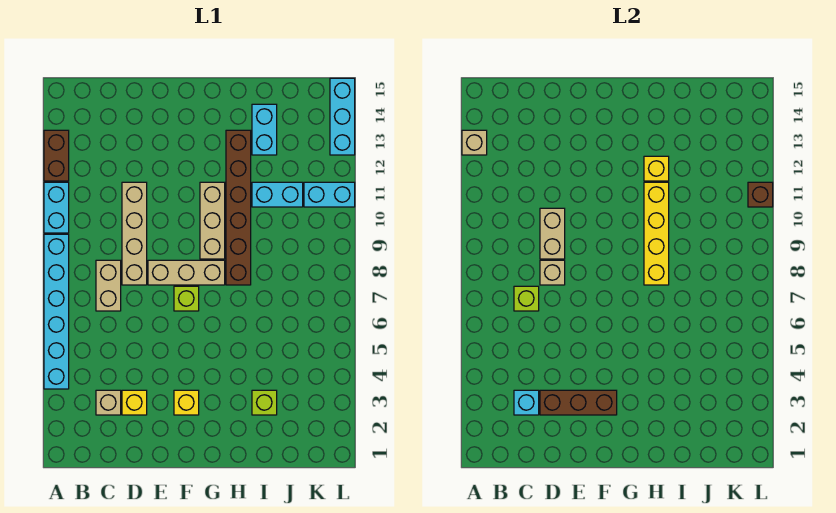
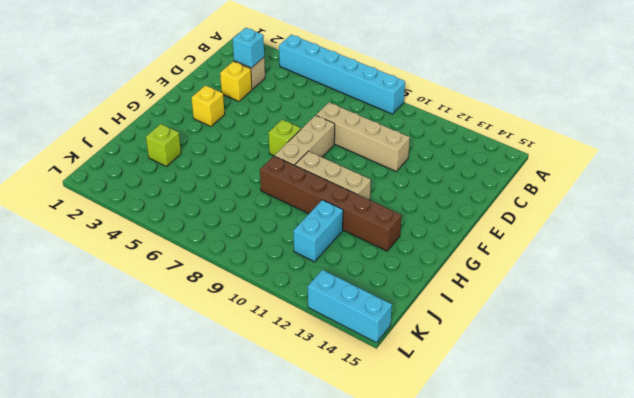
none -> cyan 1x2 brick [44,182,69,233]
none -> brown 1x2 brick [44,130,69,181]
none -> tan 1x2 brick [96,260,121,311]

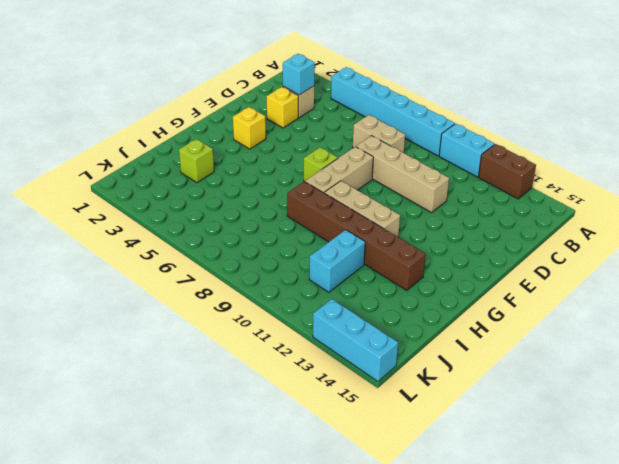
none -> cyan 1x2 brick [252,104,277,155]
none -> cyan 1x2 brick [304,182,355,207]
none -> tan 1x1 brick [462,130,487,155]

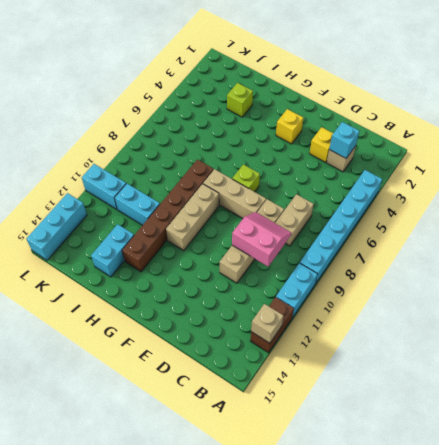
pink 2x2 slope [232,212,292,266] -> tan 1x2 brick [540,208,565,259]
none -> lime 1x1 brick [514,286,539,311]
none -> brown 1x3 brick [540,390,617,415]
none -> tan 1x1 brick [540,260,565,285]

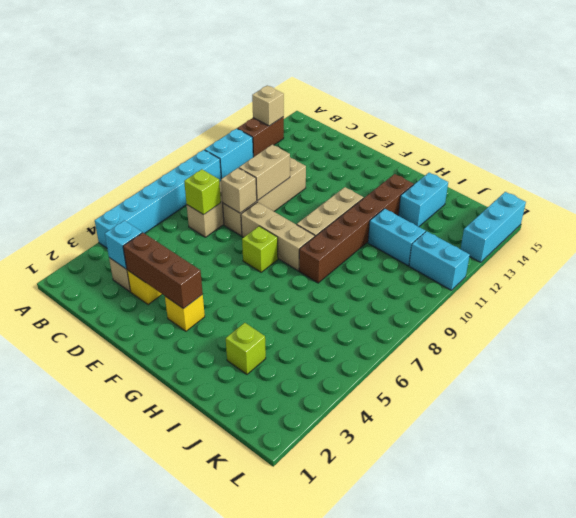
none -> yellow 1x4 brick [644,182,669,285]
none -> yellow 1x1 brick [644,156,669,181]
none -> brown 1x1 brick [748,182,773,207]

